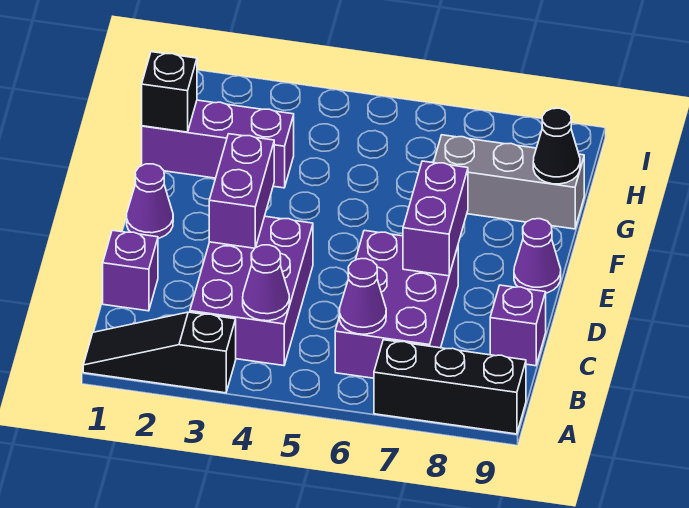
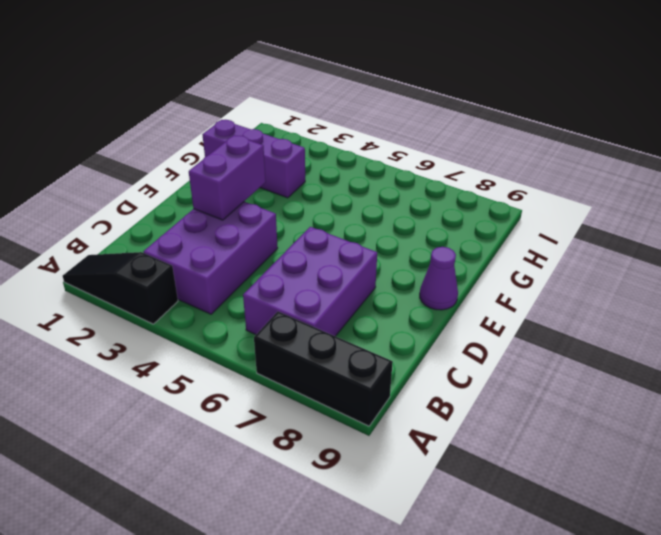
none -> purple 1x1 brick [103,230,158,311]
none -> purple 1x1 brick [490,285,546,366]
none -> purple 1x1 cone [127,164,173,238]

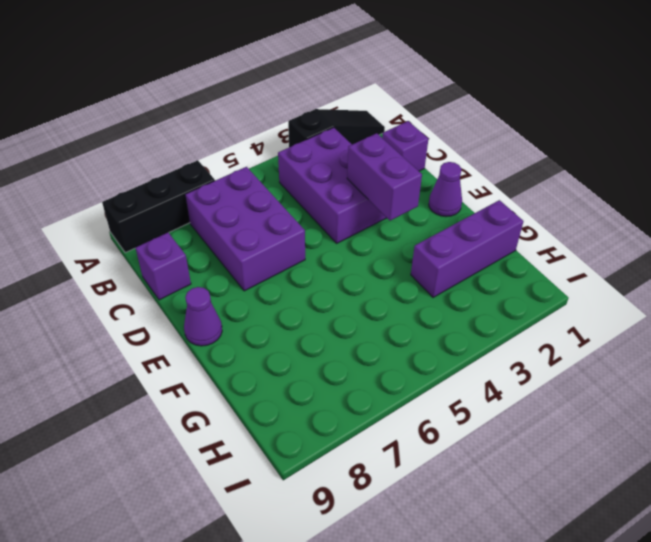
none -> grey 1x3 brick [434,135,584,229]
none -> purple 1x1 cone [243,245,289,321]
none -> purple 1x1 cone [340,259,386,334]

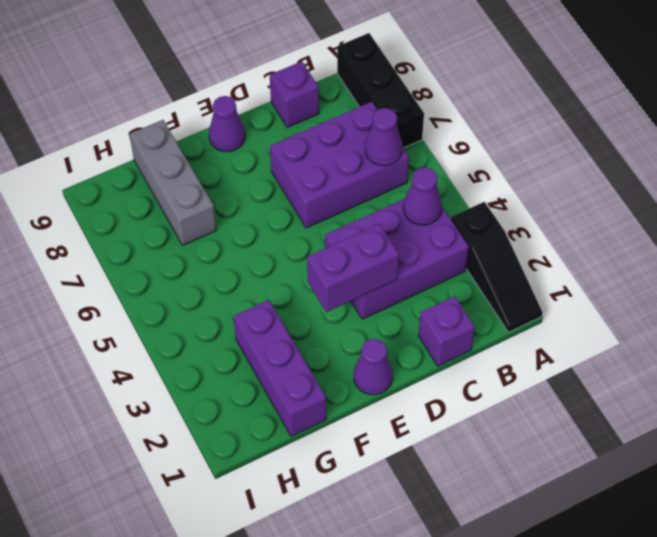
none -> purple 1x2 brick [403,161,468,276]
none -> black 1x1 brick [142,52,197,132]
none -> black 1x1 cone [533,108,580,184]

